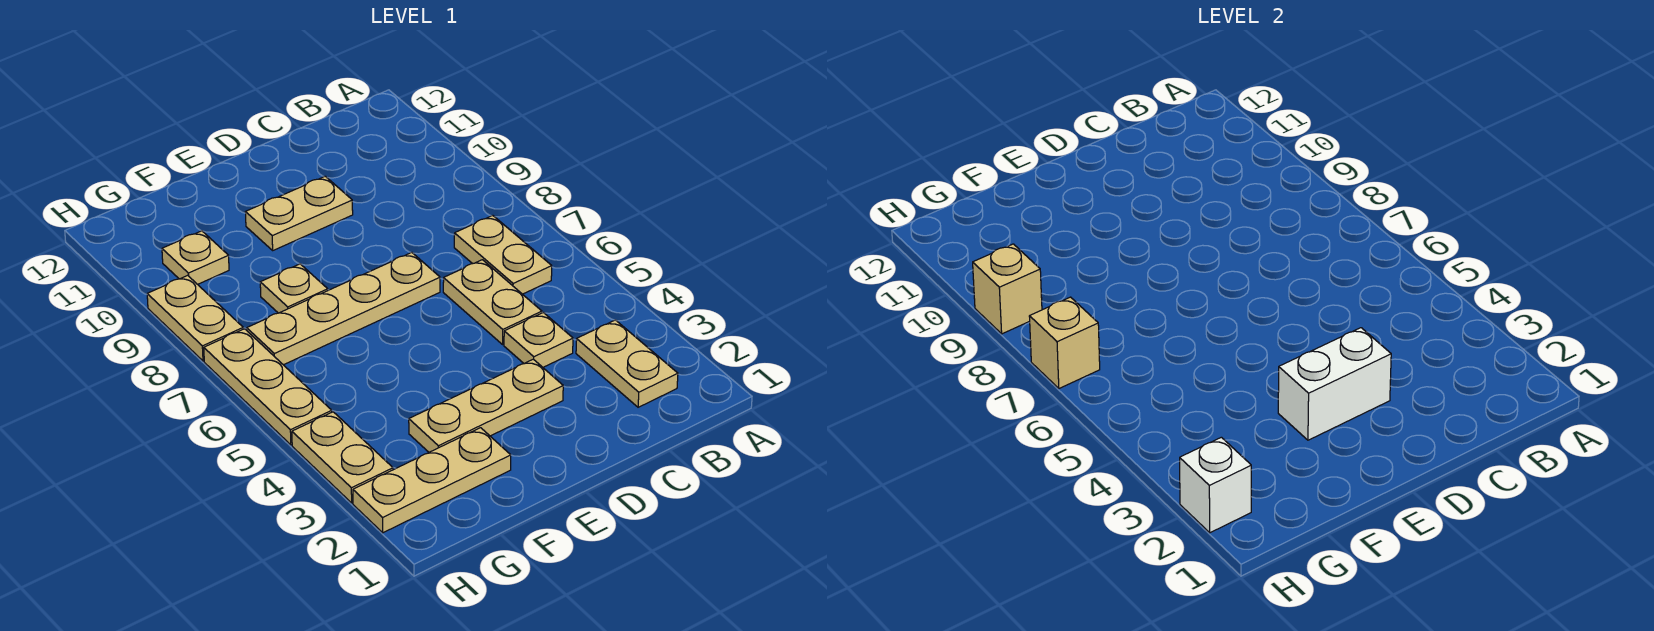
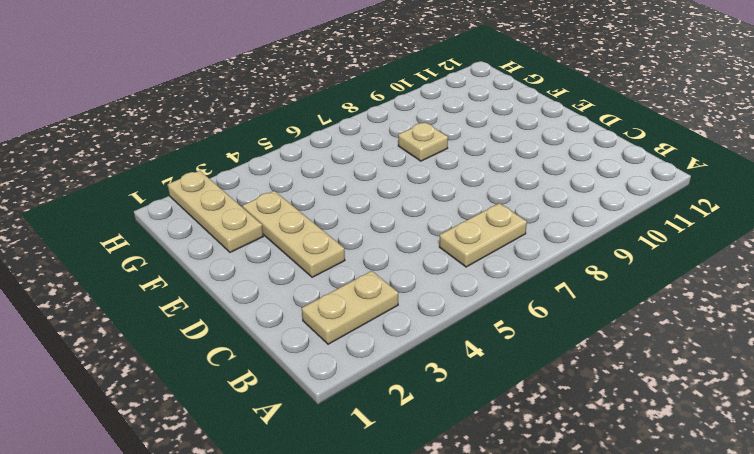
none -> tan 1x1 plate [504,313,573,367]
none -> tan 1x2 plate [443,260,542,344]
none -> tan 1x4 plate [247,252,440,365]

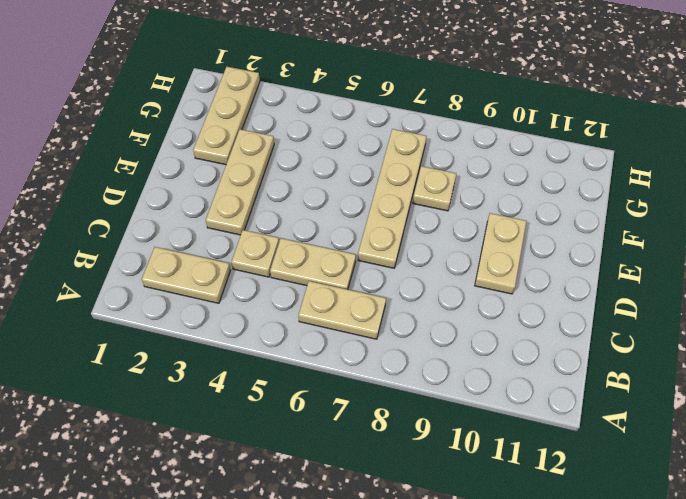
none -> tan 1x1 plate [162,231,229,284]
none -> tan 1x2 plate [292,412,393,503]
none -> tan 1x3 plate [204,329,332,445]

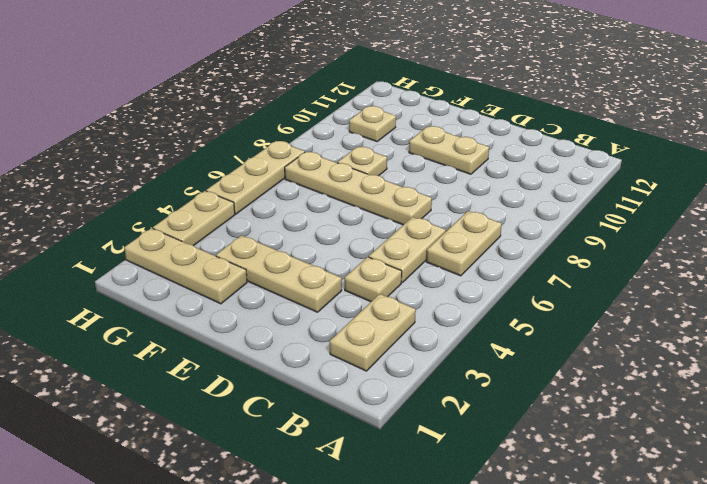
none -> tan 1x2 plate [147,275,243,361]
none -> white 1x2 brick [1278,328,1391,440]
none -> white 1x1 brick [1180,437,1251,533]

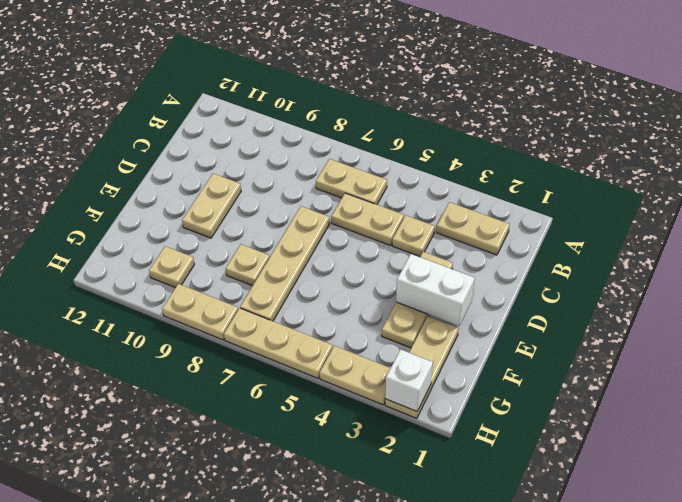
white 1x2 brick [396,254,475,326] -> white 1x2 brick turned to [1278,328,1391,440]
none -> tan 1x1 brick [1029,297,1100,388]
none -> tan 1x1 brick [973,244,1042,334]

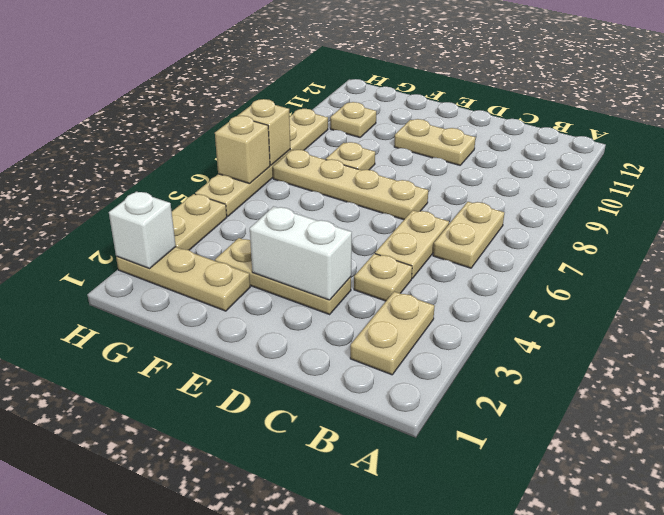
tan 1x1 brick [215,116,270,184] -> tan 1x1 brick moved to [973,244,1042,334]

